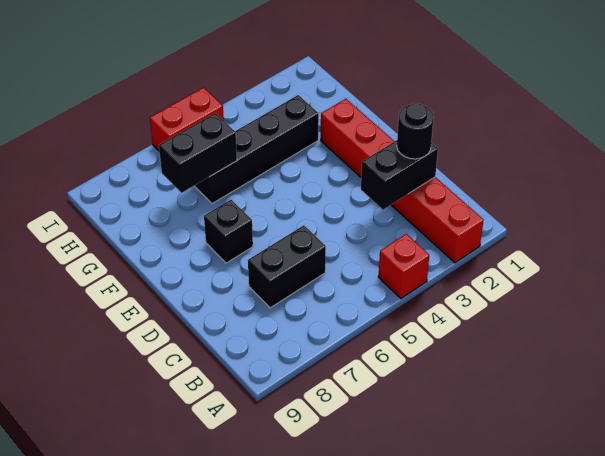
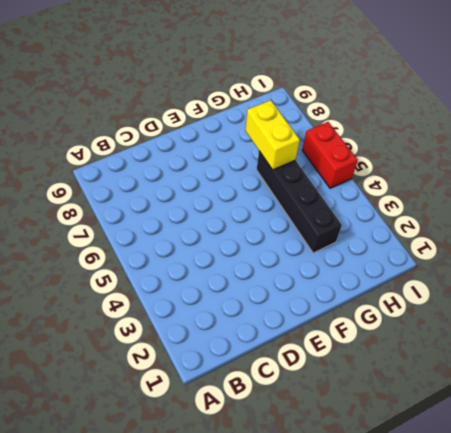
yellow 1x2 brick [245,100,300,170] -> black 1x2 brick [159,113,237,193]
none -> red 1x6 brick [321,99,483,263]
none -> red 1x1 brick [378,234,429,298]

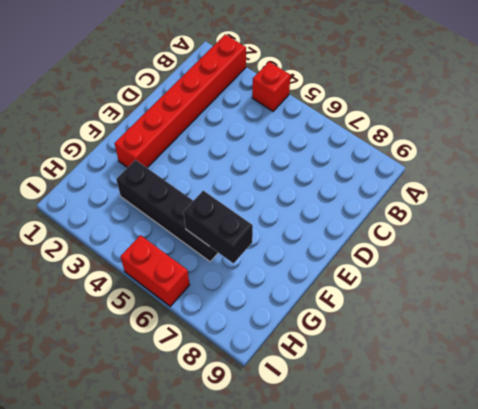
none -> black 1x2 brick [248,225,326,308]
none -> black 1x1 brick [204,200,253,263]

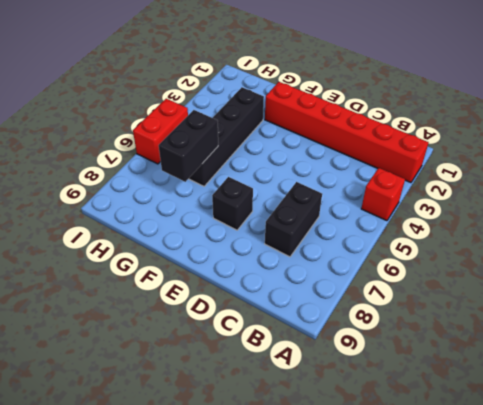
none -> black 1x2 brick [361,140,438,210]
none -> black 1x1 round brick [397,103,434,159]

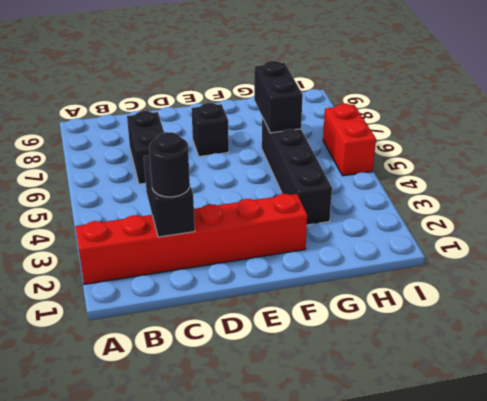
none -> red 1x1 brick [378,234,429,298]

